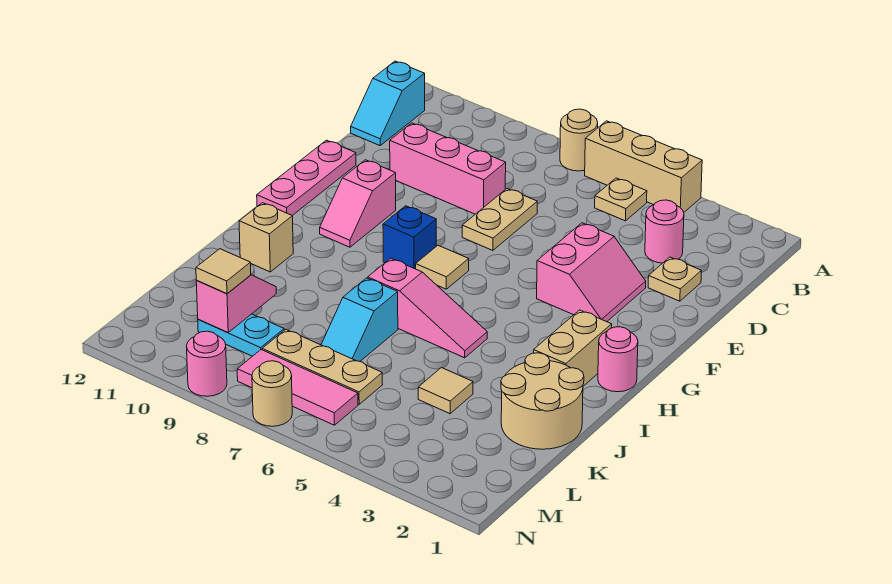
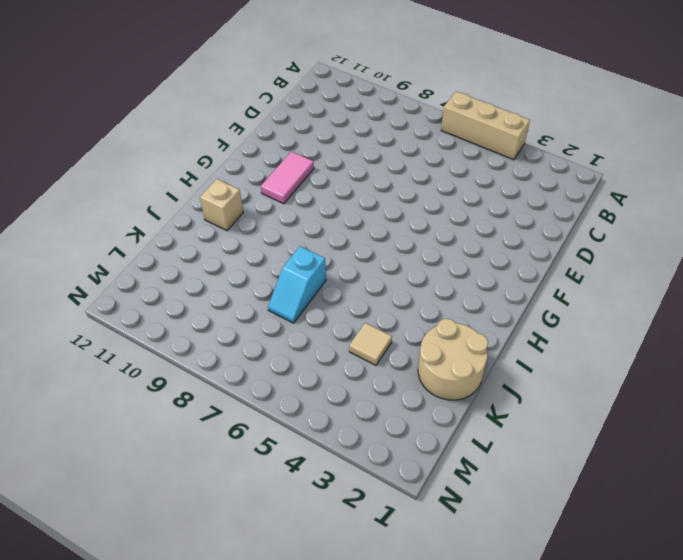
pink 1x2 tile [261,151,314,204] -> pink 1x2 slope [320,160,396,247]
none -> tan 1x1 round brick [560,109,598,171]
none -> tan 1x1 plate [595,178,647,221]
none -> cyan 1x2 slope [351,61,425,145]

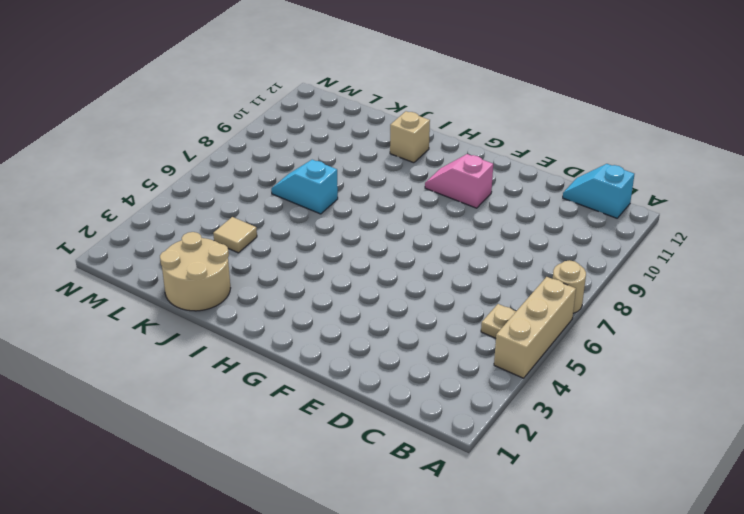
none -> pink 1x1 round brick [645,200,684,263]
none -> tan 1x1 plate [648,257,702,301]
none -> tan 1x2 plate [462,189,538,250]

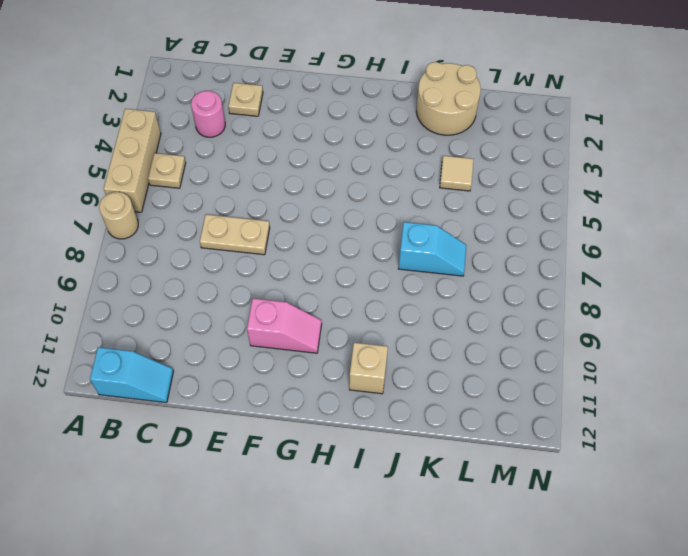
none -> pink 1x3 brick [390,123,506,214]
none -> pink 2x2 slope [537,223,646,322]
none -> pink 1x3 plate [257,140,356,216]

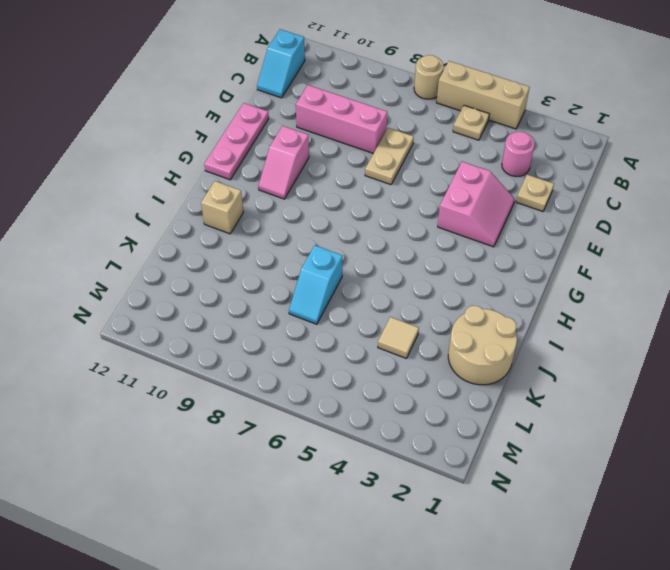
none -> tan 1x1 tile [416,245,469,289]
none -> blue 1x1 brick [383,206,436,269]
none -> pink 1x1 round brick [598,327,638,392]

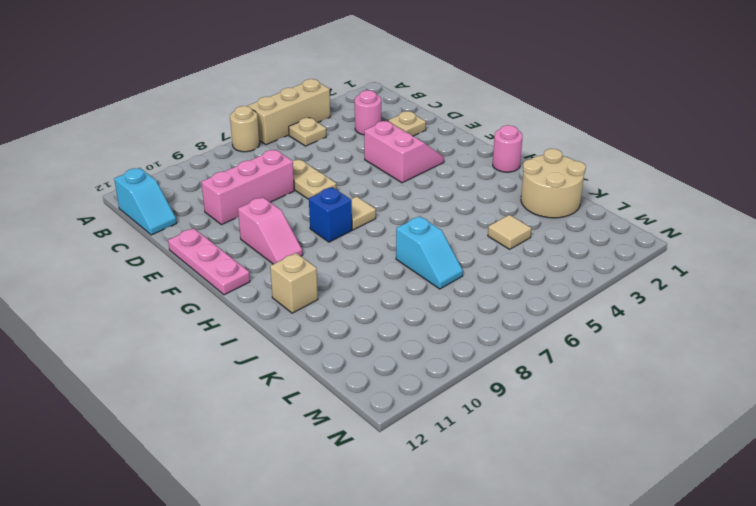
none -> tan 1x2 brick [534,310,612,386]
none -> pink 1x3 slope [368,258,487,358]
none -> tan 1x3 plate [262,329,382,404]

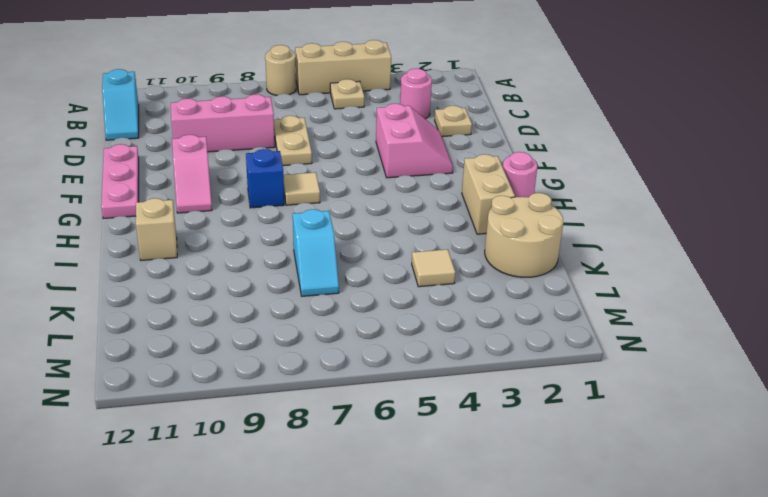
none -> pink 1x3 slope [368,258,487,358]
none -> tan 1x3 plate [262,329,382,404]
none -> cyan 1x2 plate [198,314,284,356]

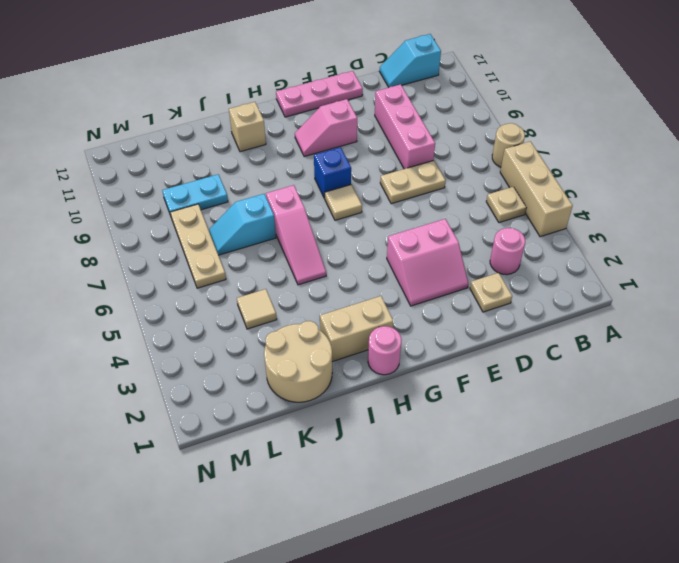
cyan 1x2 plate [162,174,228,216] -> cyan 1x2 plate turned to [198,314,284,356]
none -> pink 1x3 tile [237,350,358,425]
none -> tan 1x1 round brick [252,361,292,426]
none -> pink 1x1 round brick [187,331,227,396]

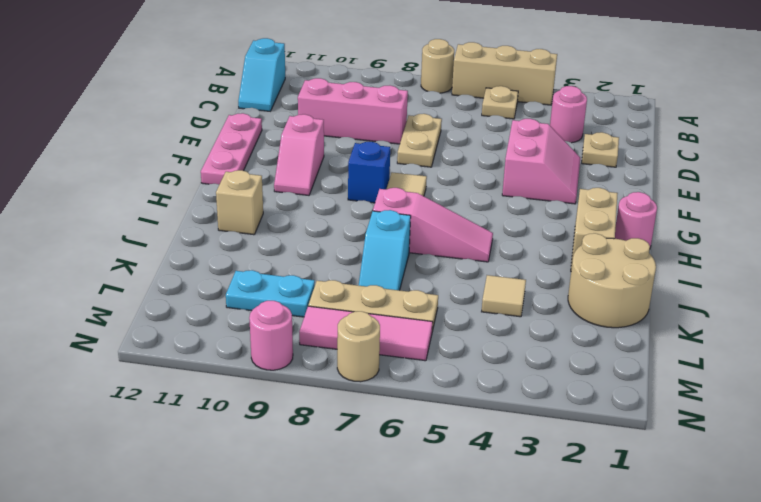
none -> pink 1x2 slope [196,275,276,333]
none -> tan 1x1 tile [196,249,251,294]

